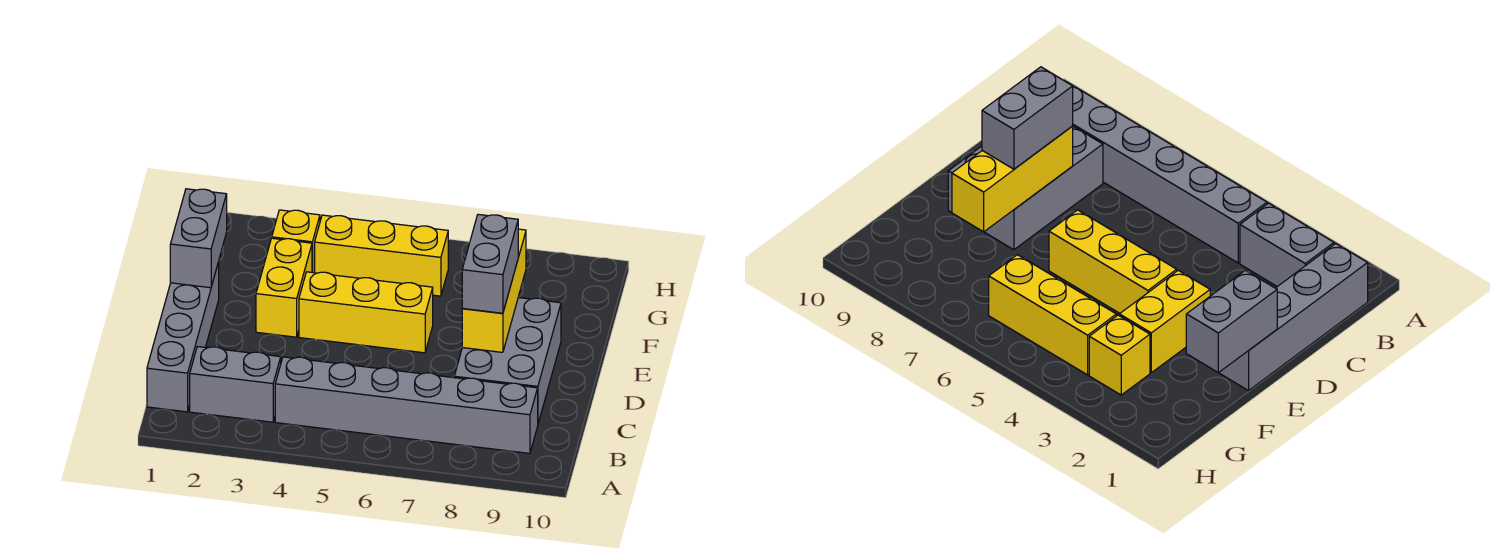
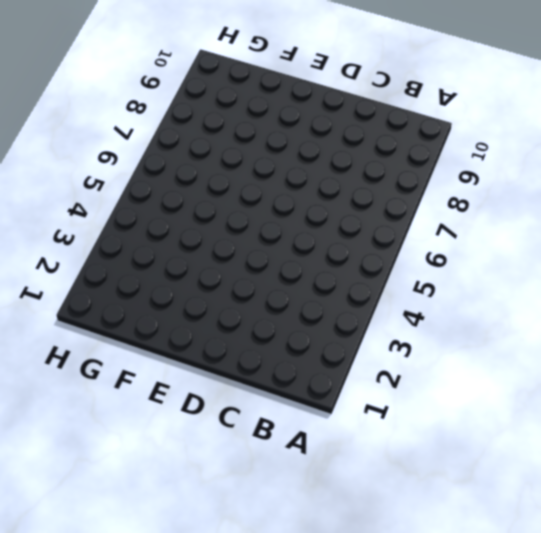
none -> grey 1x4 brick [147,262,219,412]
none -> grey 1x2 brick [190,347,281,422]

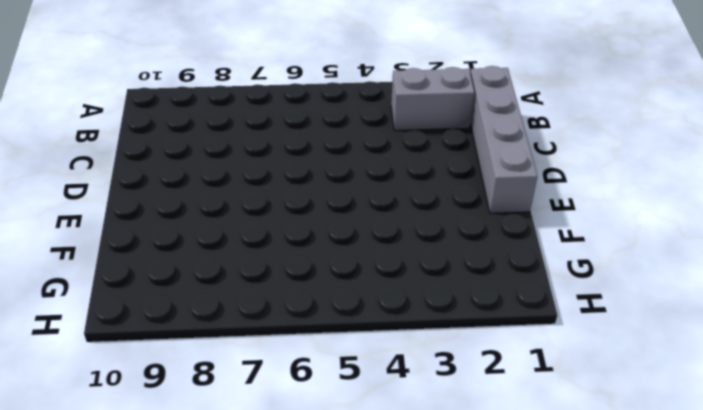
none -> grey 1x6 brick [275,357,538,453]
none -> grey 2x3 brick [454,298,561,423]

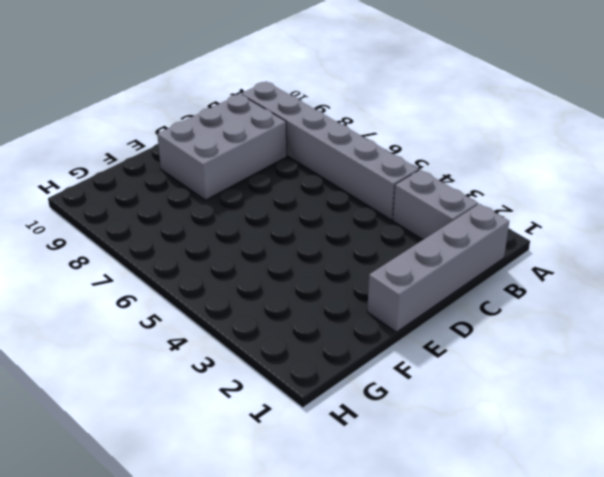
none -> yellow 1x2 brick [256,238,312,337]
none -> yellow 1x3 brick [299,272,433,353]

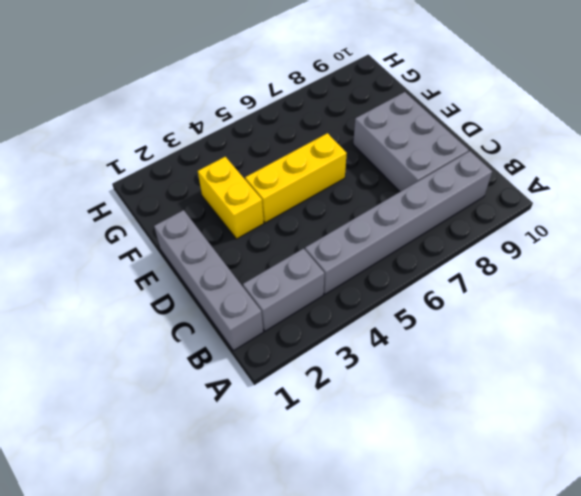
none -> yellow 1x1 brick [272,210,320,273]
none -> yellow 1x3 brick [315,215,448,296]

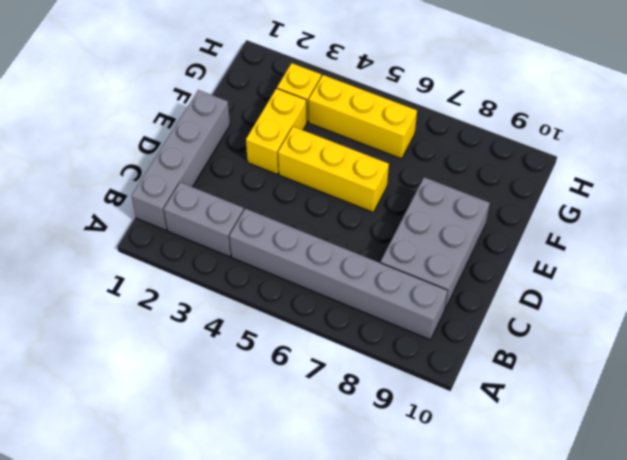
none -> yellow 1x3 brick [462,229,526,352]
none -> grey 1x2 brick [170,189,227,288]

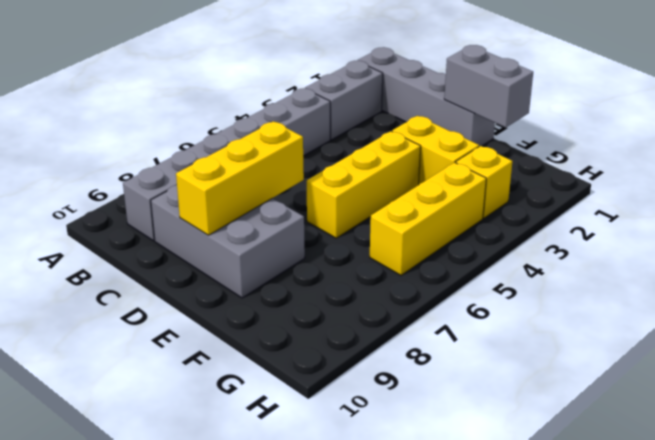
yellow 1x3 brick [176,121,304,235] -> yellow 1x3 brick turned to [462,229,526,352]
none -> grey 1x2 brick [462,214,518,313]

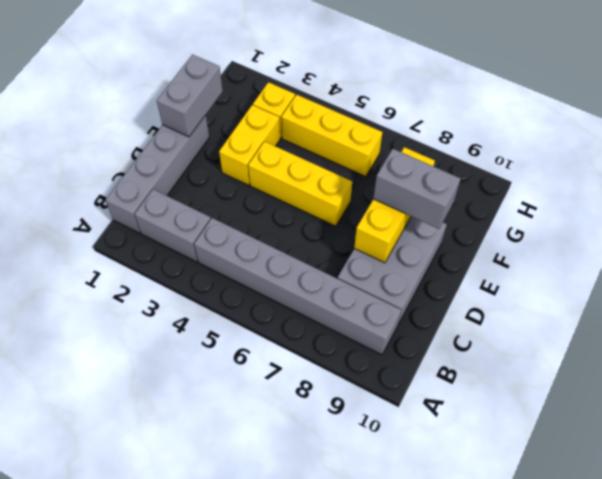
grey 1x2 brick [373,149,461,229] -> grey 1x2 brick turned to [462,214,518,313]

